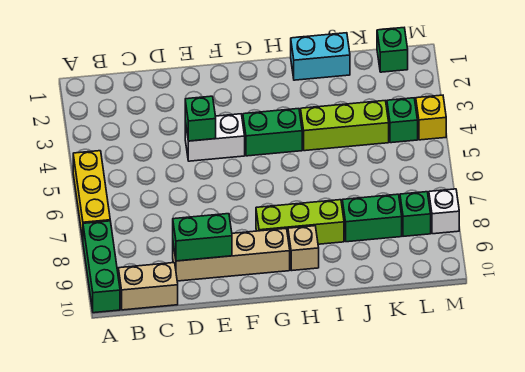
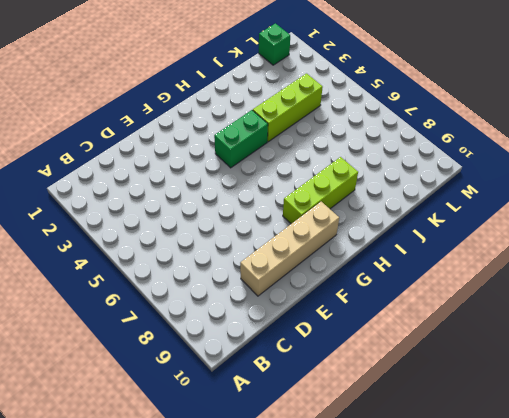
none -> yellow 1x3 brick [73,151,110,239]
none -> green 1x3 brick [83,221,120,313]
none -> tan 1x2 brick [118,263,178,310]

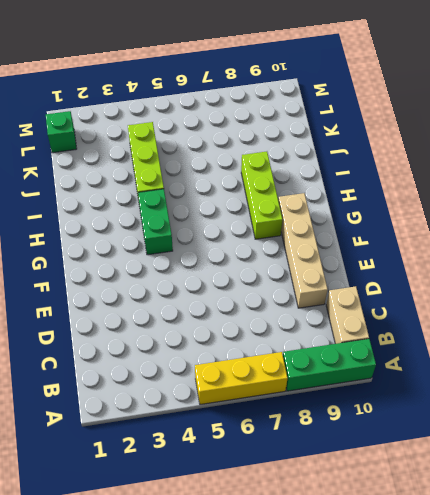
none -> white 1x2 brick [185,114,245,161]
none -> tan 1x1 brick [288,226,319,271]
none -> cyan 1x2 brick [291,33,350,80]

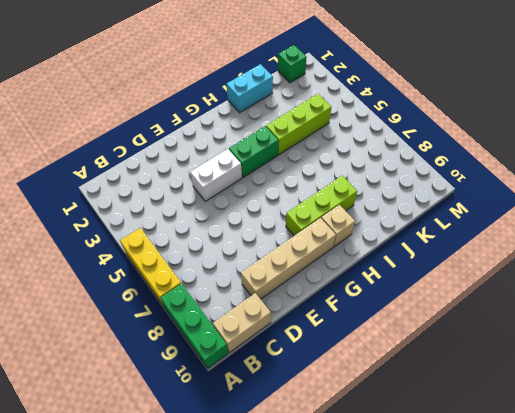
none -> green 1x2 brick [342,194,402,242]
none -> green 1x1 brick [387,98,418,143]
none -> green 1x1 brick [400,192,431,236]

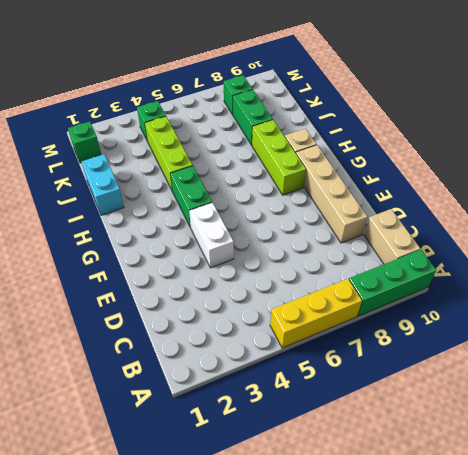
none -> yellow 1x1 brick [416,95,446,140]
none -> white 1x1 brick [429,189,459,234]
none -> green 1x2 brick [173,214,232,261]

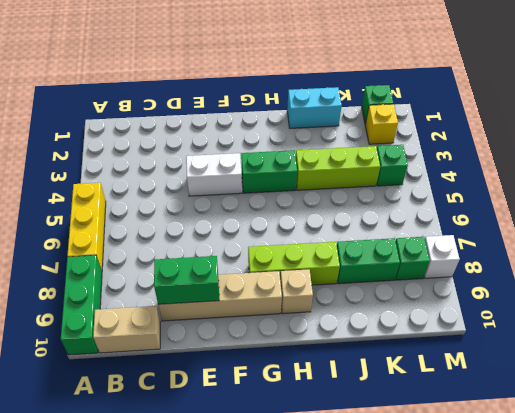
yellow 1x1 brick [365,104,398,144] -> yellow 1x1 brick moved to [416,95,446,140]
none -> green 1x1 brick [185,96,216,141]

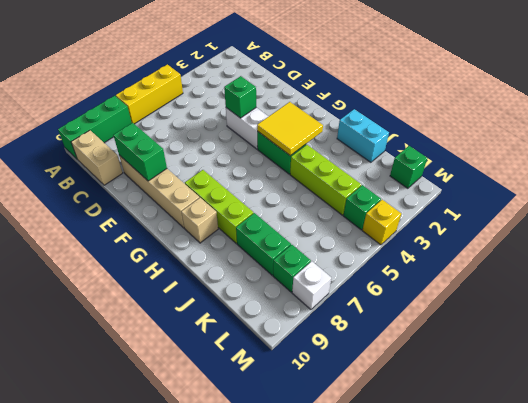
yellow 2x2 tile [257,102,323,156] -> none

